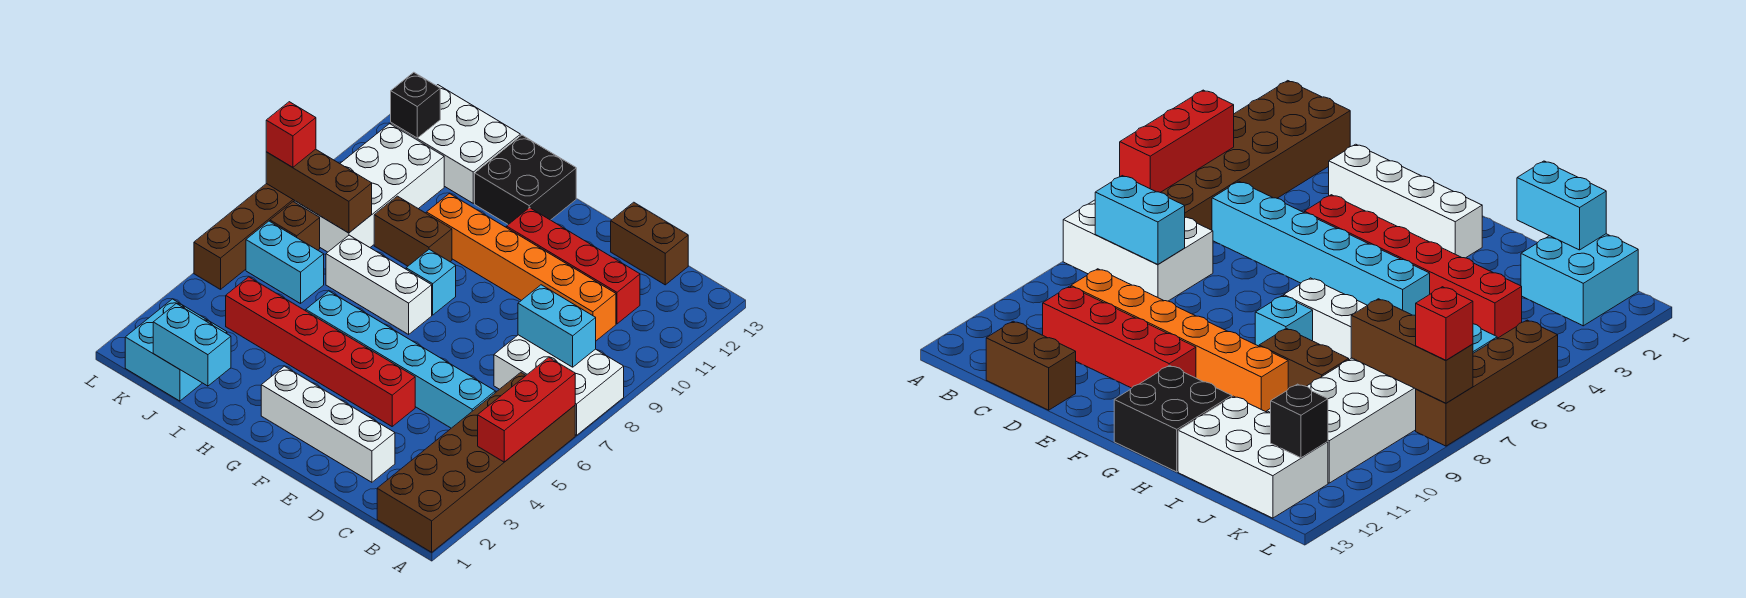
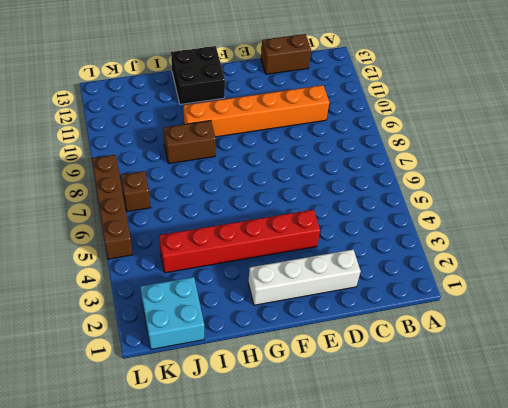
none -> brown 2x6 brick [377,372,575,552]
none -> white 2x3 brick [494,335,624,435]
none -> cyan 1x6 brick [306,291,495,428]

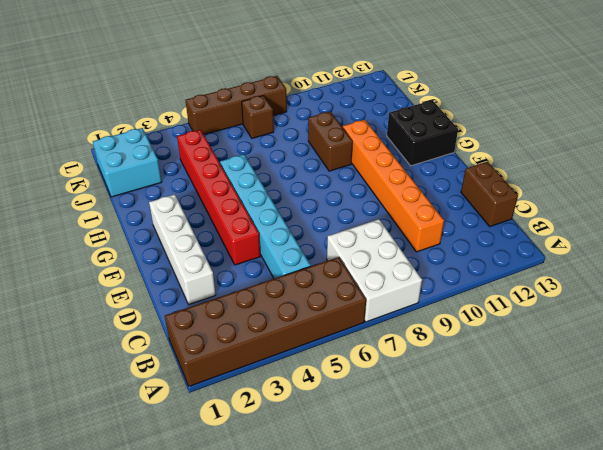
none -> red 1x4 brick [507,208,640,324]
none -> white 1x3 brick [326,235,432,334]
none -> cyan 1x1 brick [406,249,456,315]

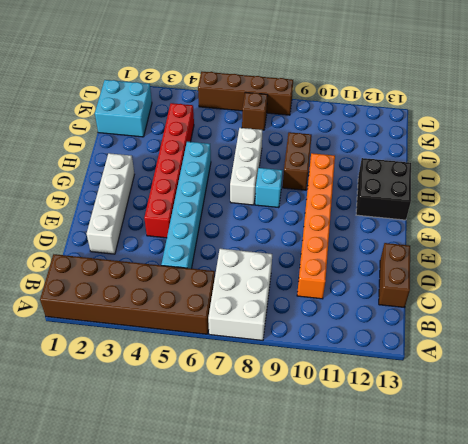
none -> red 1x4 brick [507,208,640,324]
none -> white 2x3 brick [391,85,520,203]
none -> cyan 1x2 brick [246,221,324,304]

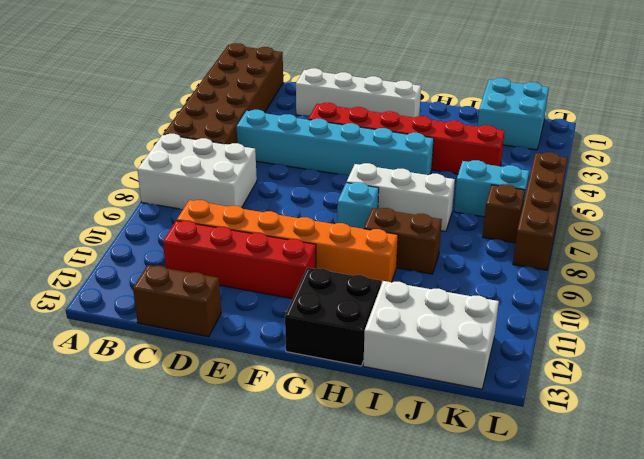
none -> white 2x4 brick [294,124,444,252]
none -> red 1x3 brick [478,357,575,462]
none -> cyan 1x2 brick [518,285,596,367]

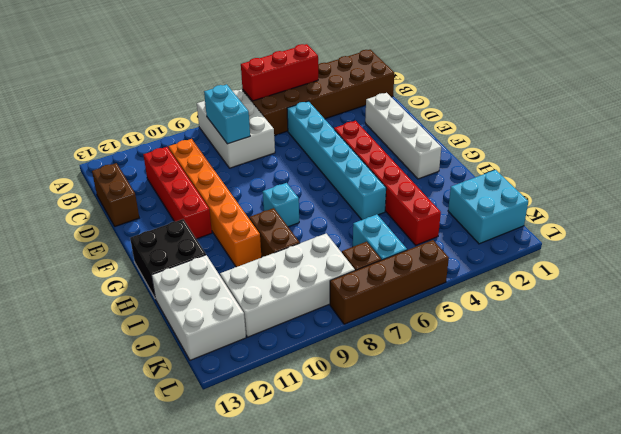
none -> white 1x3 brick [326,235,432,334]
none -> cyan 1x2 brick [153,304,231,386]
none -> brown 1x3 brick [266,149,372,233]

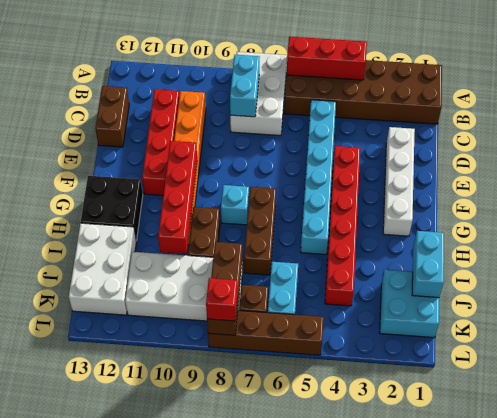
red 1x4 brick [158,141,197,254] -> none
brown 1x3 brick [244,187,276,275] -> white 1x3 brick [326,235,432,334]
none -> black 1x1 brick [391,72,440,138]

